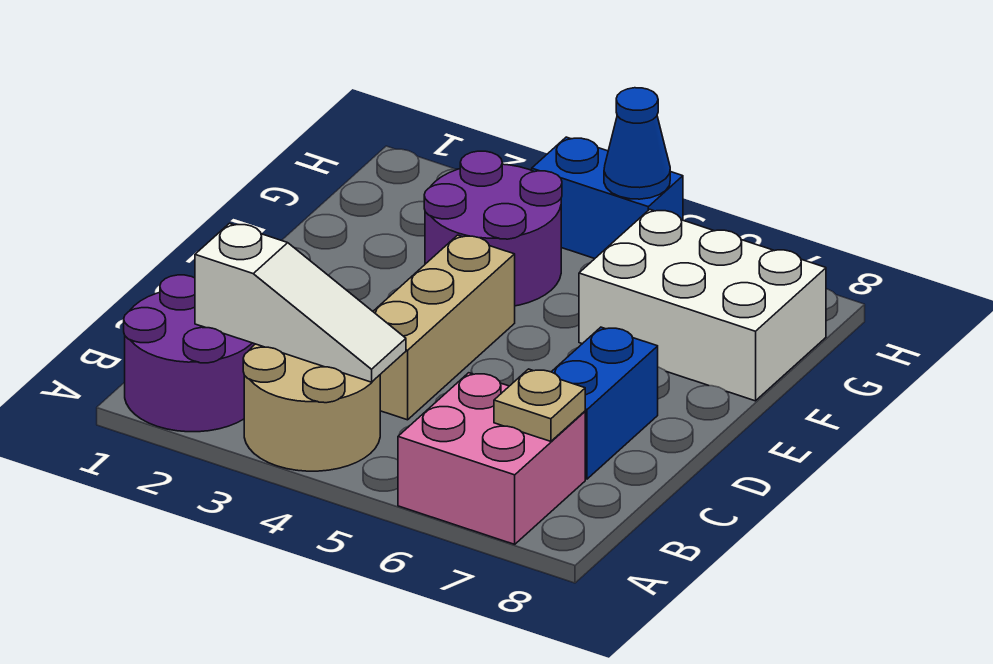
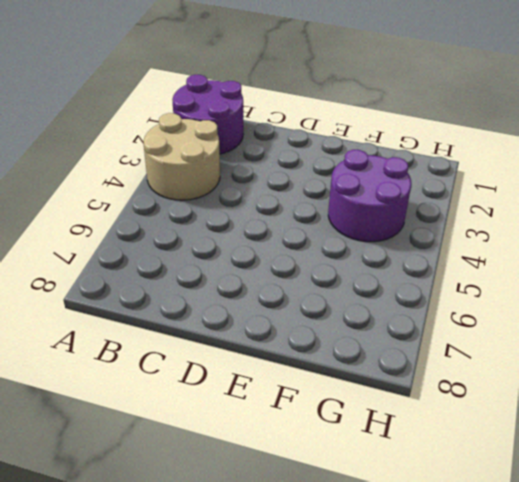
none -> pink 2x2 brick [398,373,585,544]
none -> tan 1x3 brick [373,235,515,420]

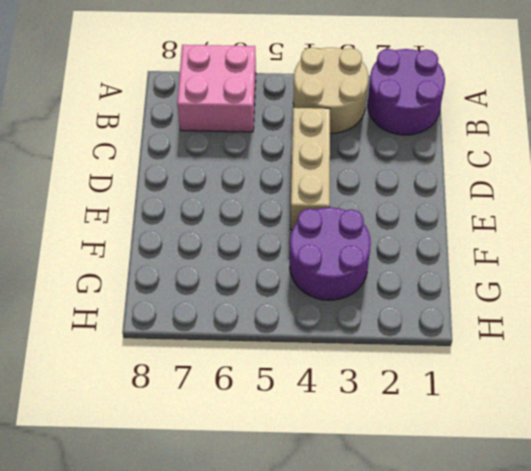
none -> blue 1x2 brick [552,327,658,479]
none -> white 2x3 brick [579,209,826,401]

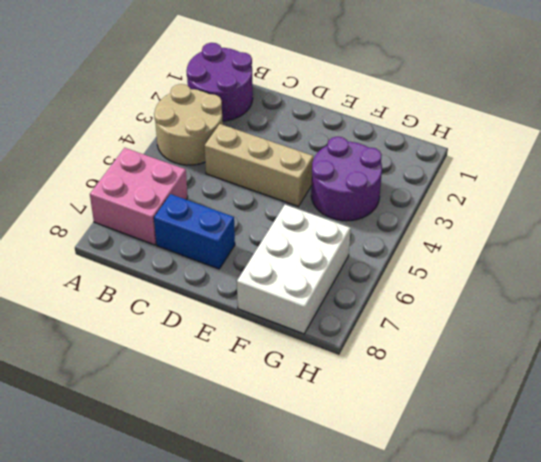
none -> blue 1x2 brick [532,137,683,259]
none -> white 1x3 slope [195,223,406,382]

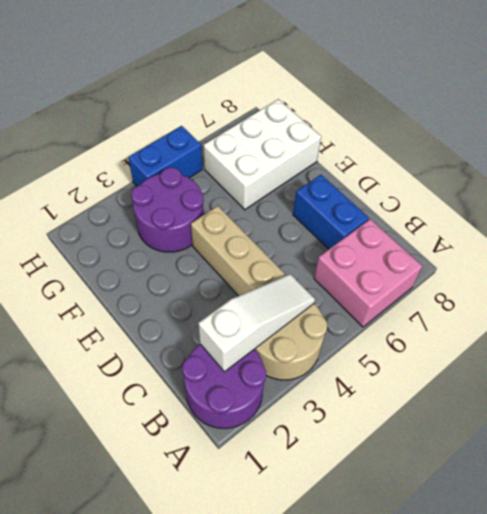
none -> tan 1x1 plate [494,369,585,441]
none -> blue 1x1 cone [604,88,670,199]

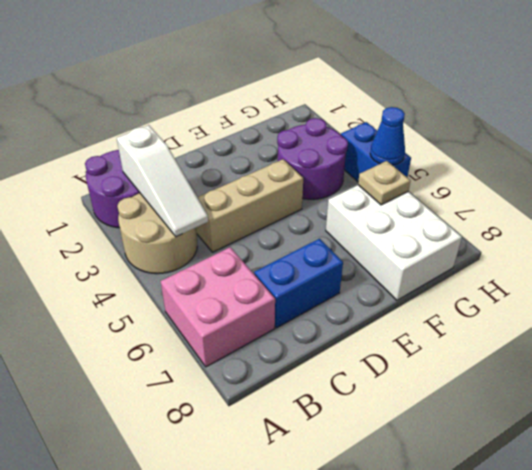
tan 1x1 plate [358,161,410,205] -> tan 1x1 plate moved to [494,369,585,441]

